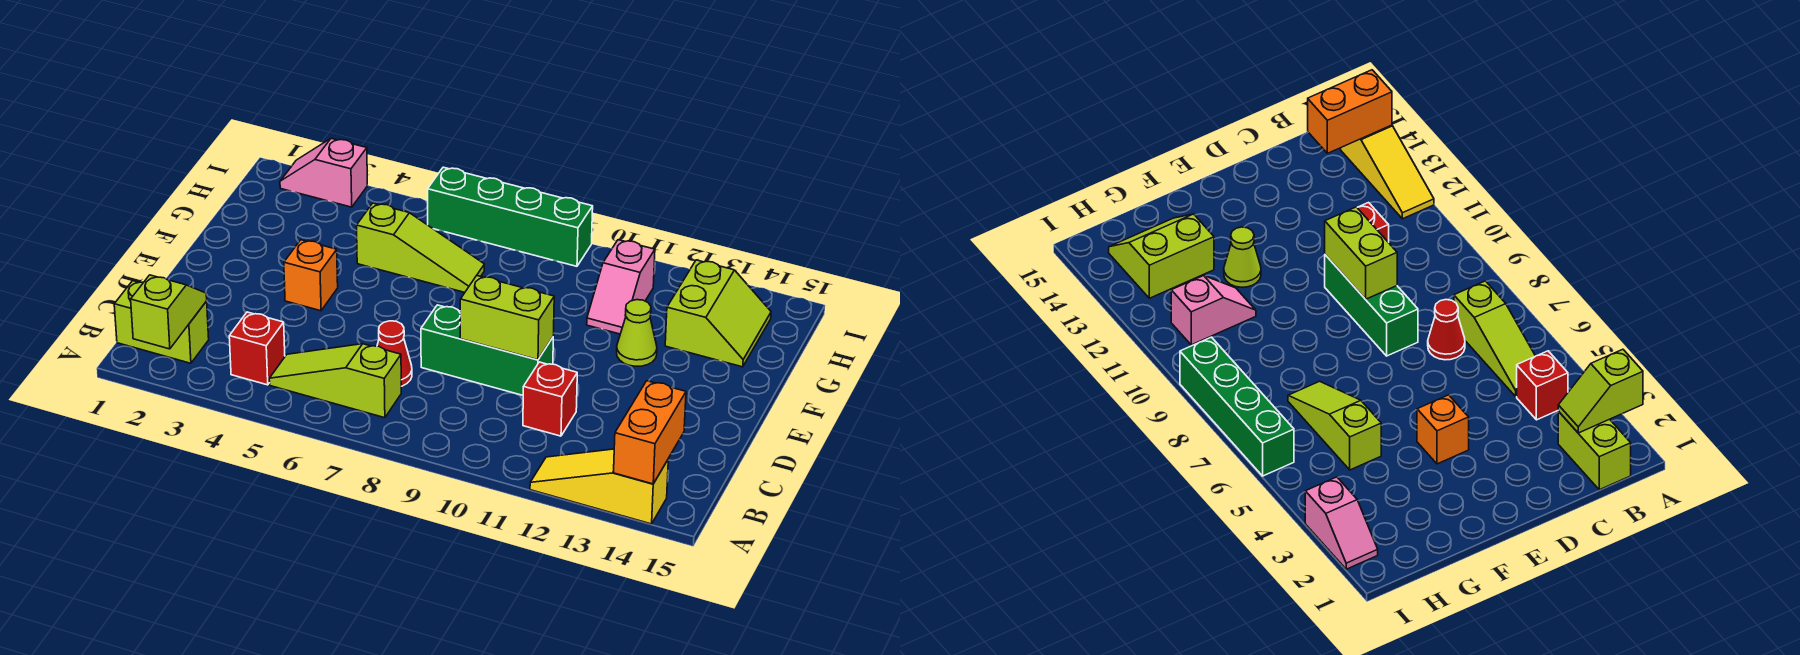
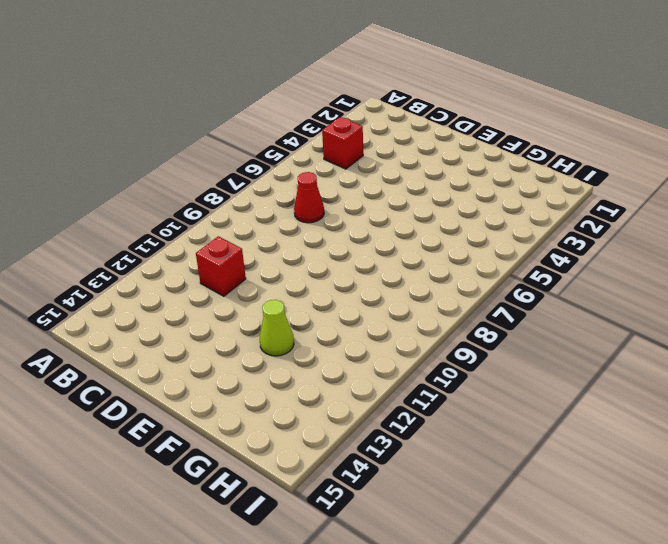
none -> yellow 1x3 slope [530,449,668,524]
none -> lime 1x2 brick [114,281,209,363]
none -> lime 1x3 slope [269,344,401,418]

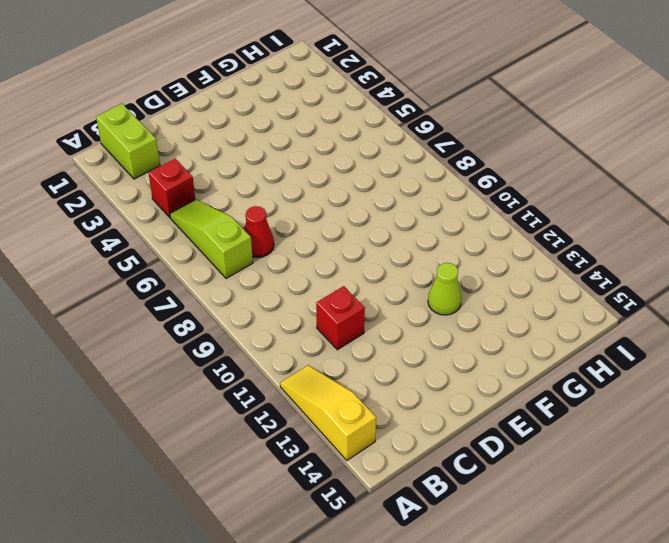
none -> green 1x3 brick [421,305,553,395]
none -> orange 1x1 brick [284,240,338,311]
none -> lime 1x3 slope [357,203,484,292]

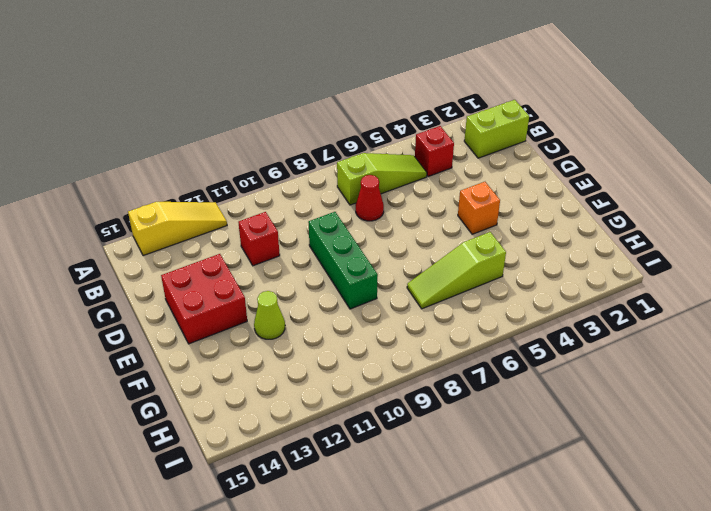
green 1x3 brick [308,212,378,309] -> green 1x3 brick turned to [421,305,553,395]
red 2x2 brick [161,254,247,344] -> none
none -> pink 1x2 slope [587,240,655,334]
none -> lime 2x2 slope [665,260,771,367]
none -> pink 1x2 slope [280,138,368,207]

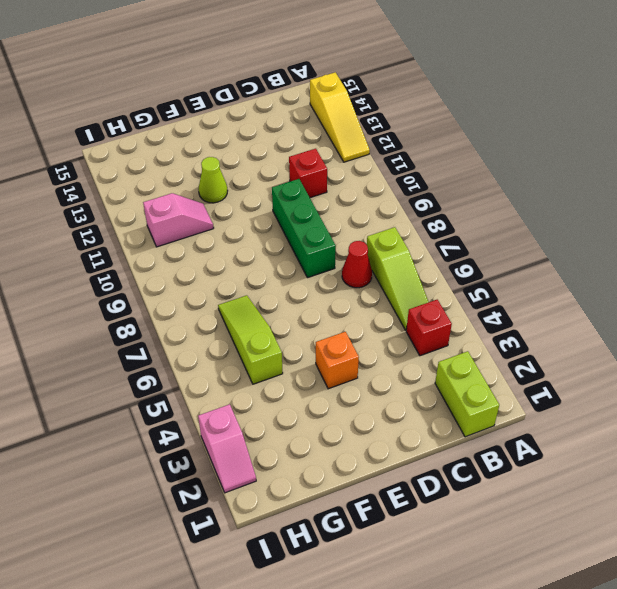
none -> lime 2x2 slope [665,260,771,367]
none -> green 1x4 brick [428,167,593,266]
none -> lime 1x2 slope [131,275,207,349]

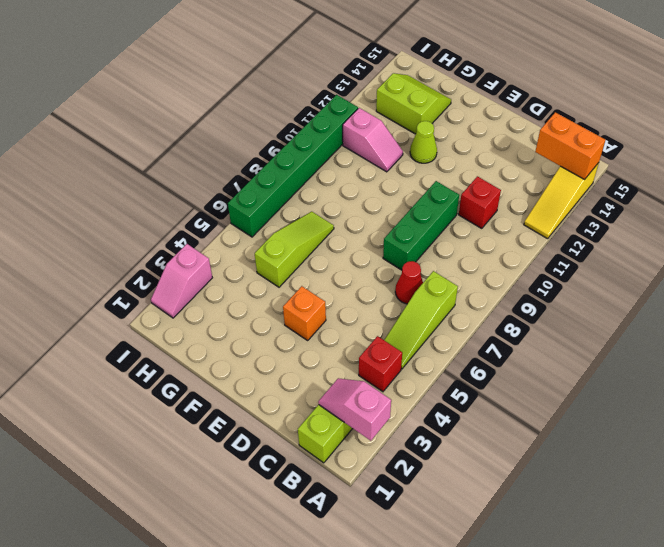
pink 1x2 slope [318,378,391,441] -> lime 1x2 slope [131,275,207,349]
green 1x6 brick [228,95,358,237] -> green 1x4 brick [428,167,593,266]
none -> lime 1x2 brick [460,276,554,360]

